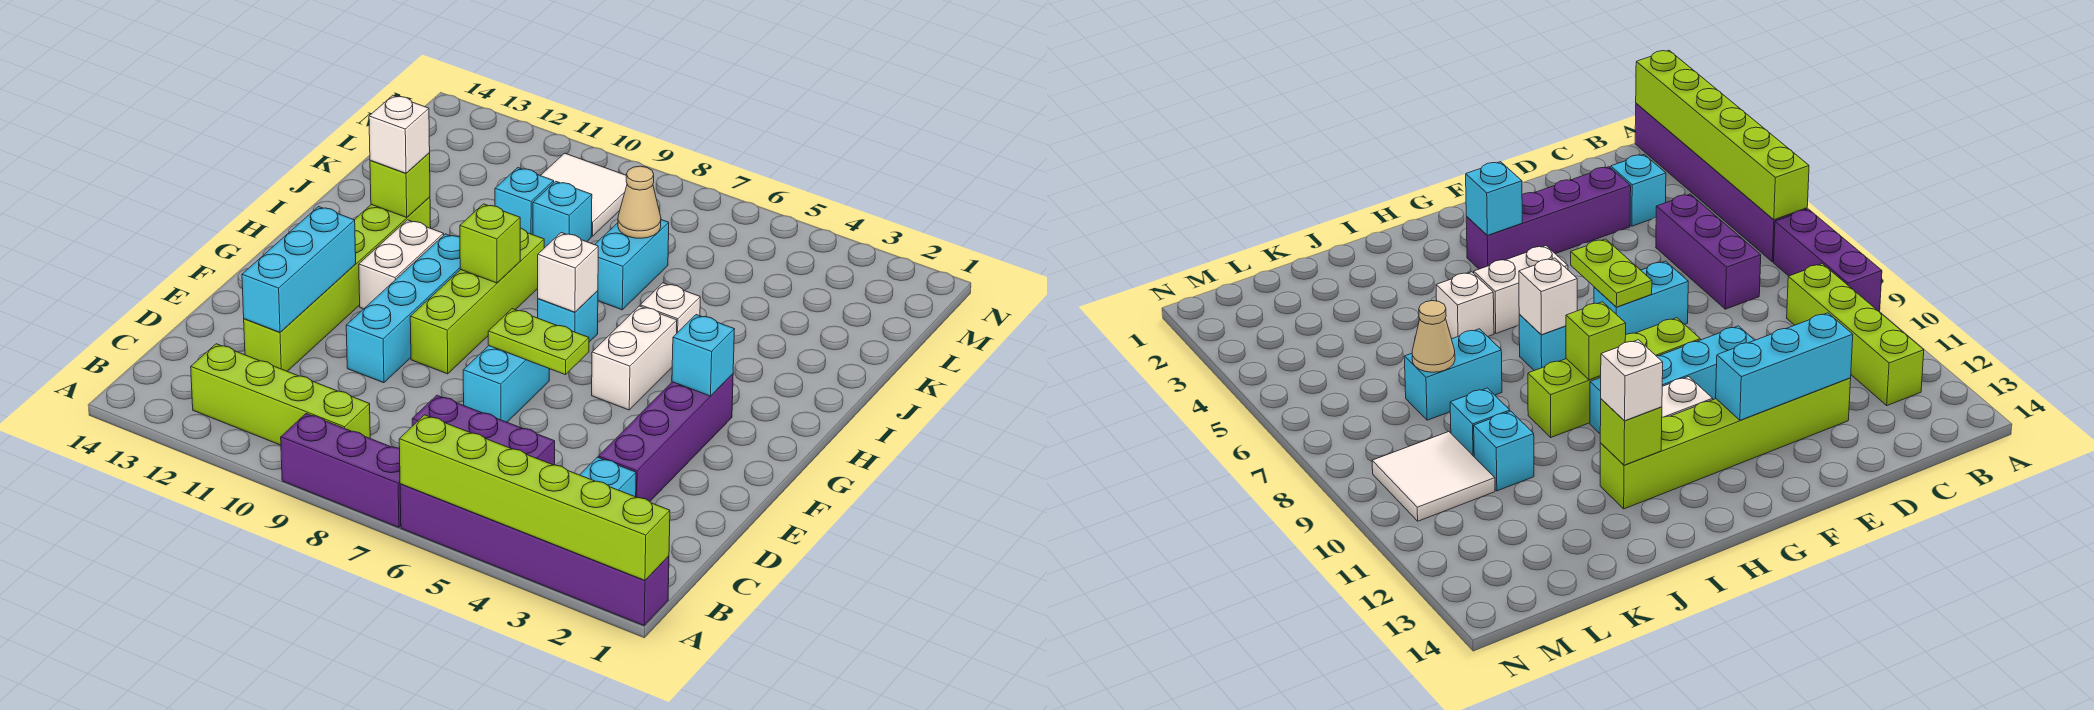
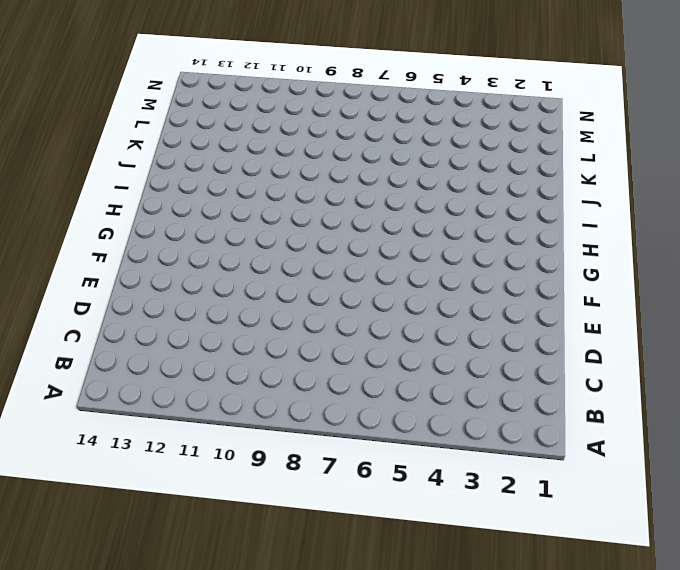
none -> purple 1x6 brick [400,484,669,626]
none -> purple 1x3 brick [281,414,401,528]
none -> lime 1x4 brick [191,344,370,445]

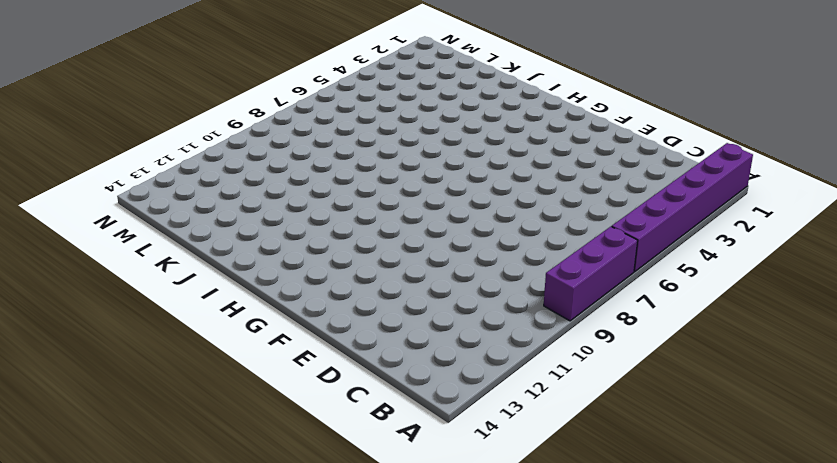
none -> lime 1x4 brick [191,344,370,445]
none -> cyan 1x1 brick [580,457,636,497]
none -> purple 1x3 brick [412,395,555,465]

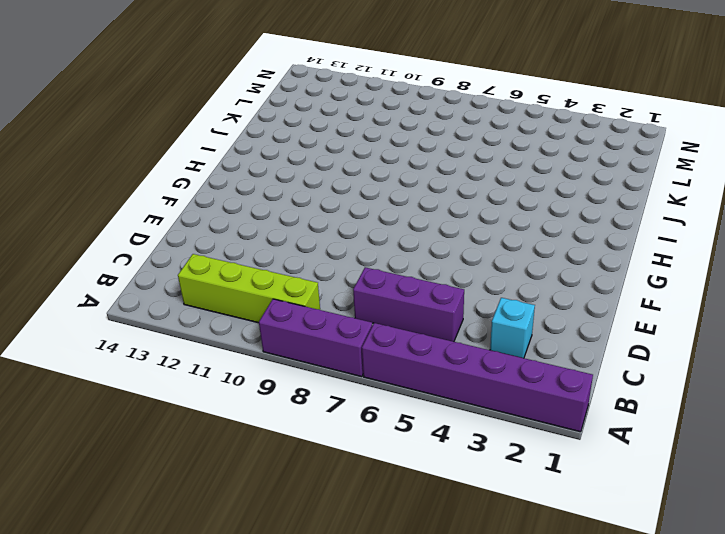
none -> purple 1x4 brick [598,374,733,501]
none -> lime 1x6 brick [244,197,431,371]
none -> cyan 1x2 brick [463,346,549,422]

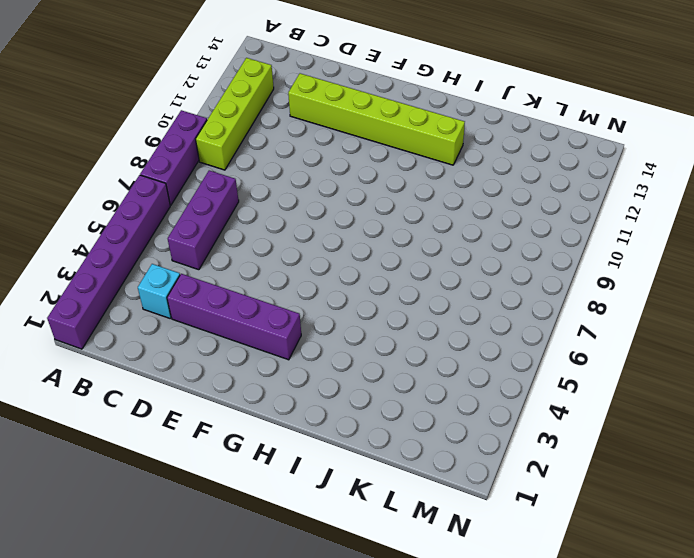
none -> cyan 1x2 brick [463,346,549,422]
none -> cyan 1x4 brick [346,234,460,383]
none -> lime 1x4 brick [410,228,544,374]

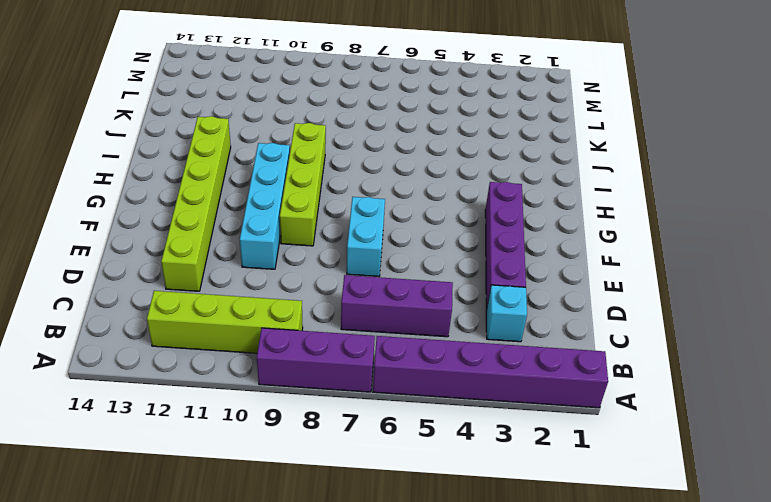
none -> white 1x2 brick [592,306,677,410]
none -> white 1x2 brick [359,220,444,309]
none -> cyan 1x1 brick [538,291,598,342]

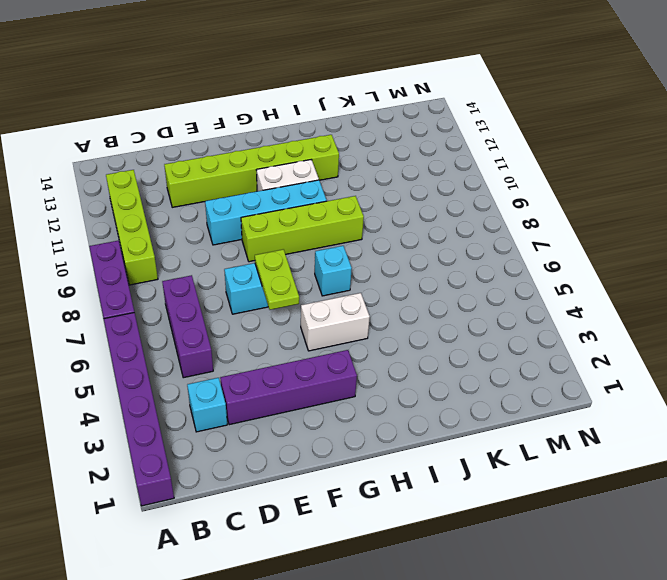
none -> white 1x1 brick [640,283,700,333]
none -> cyan 1x2 brick [595,220,669,310]
none -> cyan 1x1 brick [533,181,592,248]

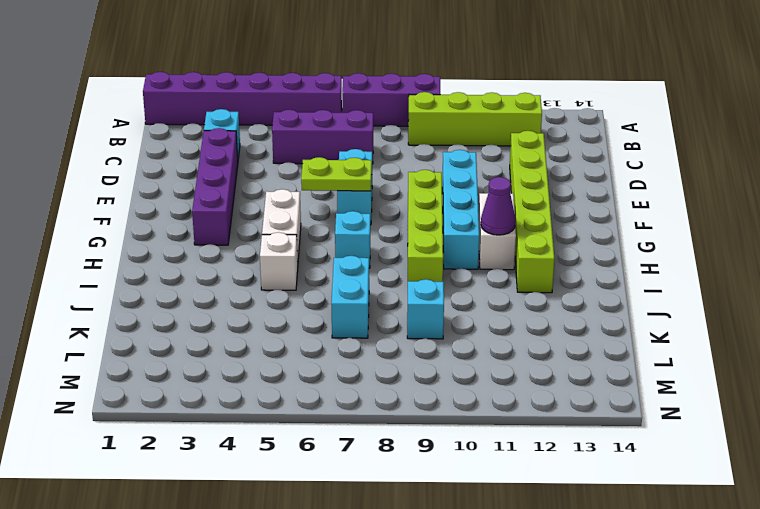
purple 1x1 cone [481,177,516,235] -> none
none -> cyan 1x1 brick [495,168,554,235]
none -> white 2x2 tile [540,153,627,236]
none -> lime 1x6 brick [399,415,670,580]

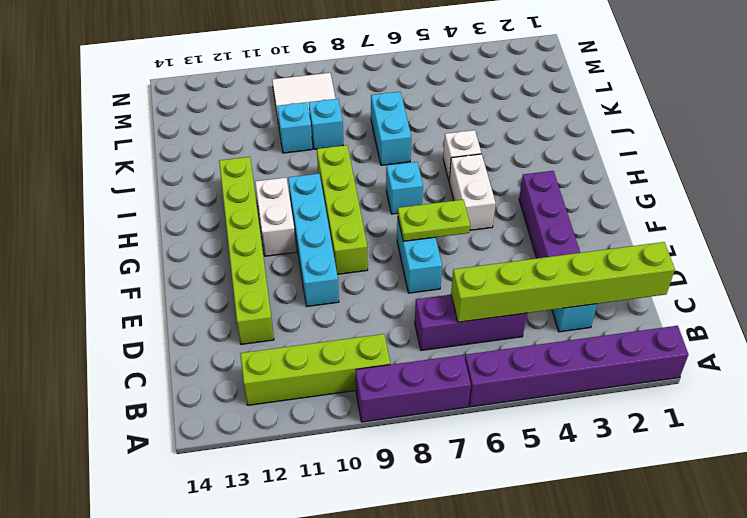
lime 1x6 brick [451,242,675,322] -> lime 1x6 brick moved to [399,415,670,580]
none -> cyan 1x3 brick [242,207,356,332]
none -> cyan 1x1 brick [672,315,734,396]
none -> white 1x1 brick [538,233,598,312]

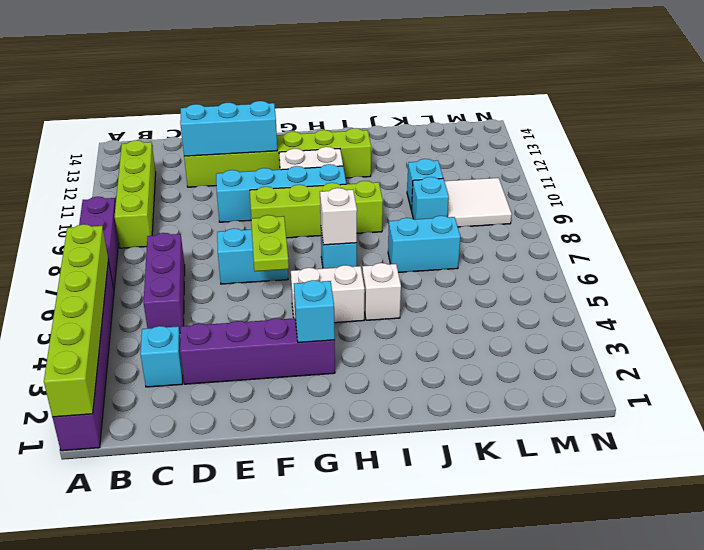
none -> lime 1x1 brick [460,204,520,283]
none -> lime 1x1 brick [370,153,430,217]
none -> tan 1x1 cone [618,166,661,238]

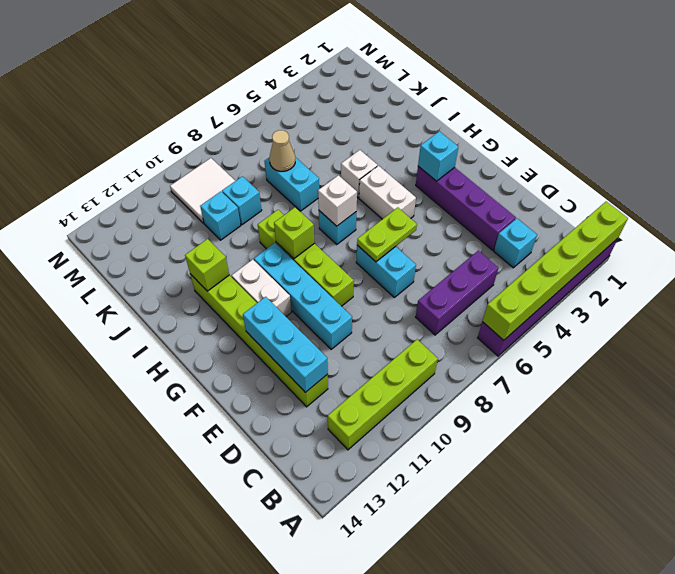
none -> purple 1x3 brick [281,414,401,528]
none -> white 1x1 brick [369,95,430,173]

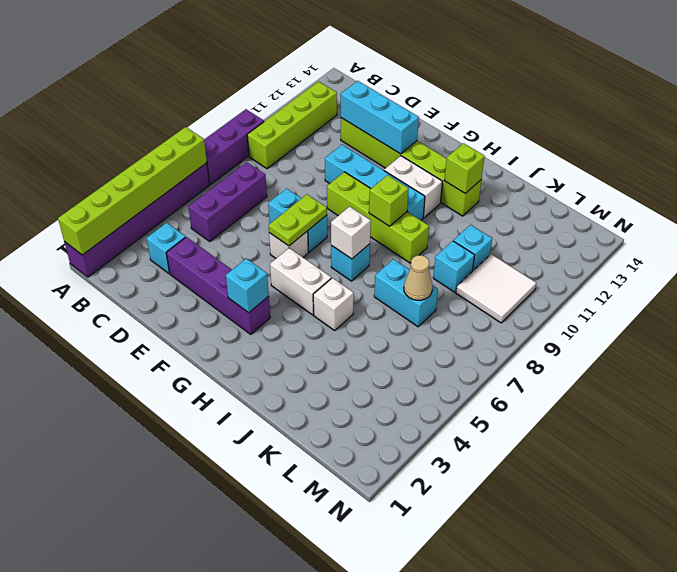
white 1x1 brick [269,231,308,258] -> white 1x1 brick moved to [369,95,430,173]

